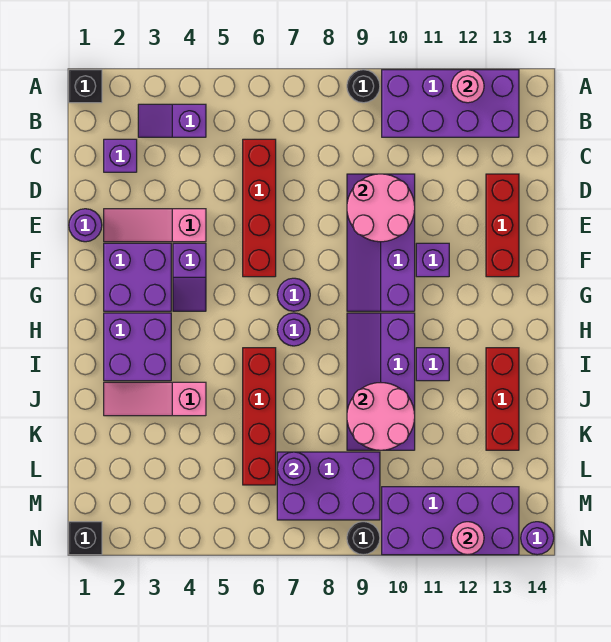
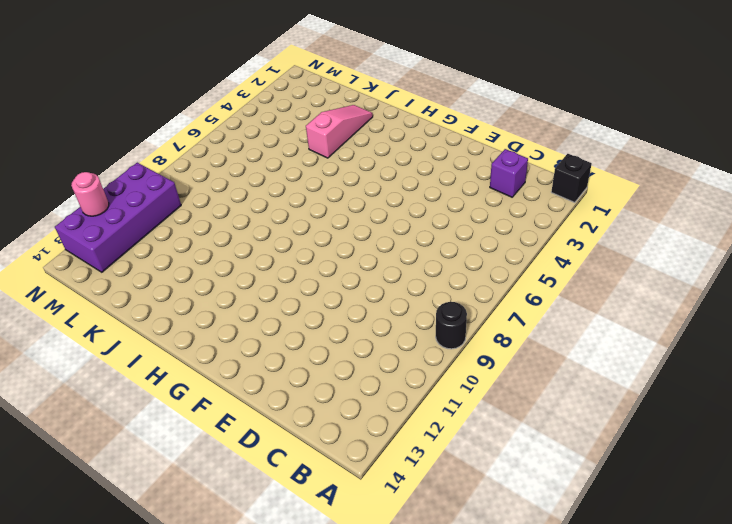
none -> purple 2x4 brick [382,70,519,137]
none -> purple 1x2 slope [138,104,206,137]
none -> red 1x4 brick [243,139,276,277]
none -> purple 2x4 slope [347,174,415,311]

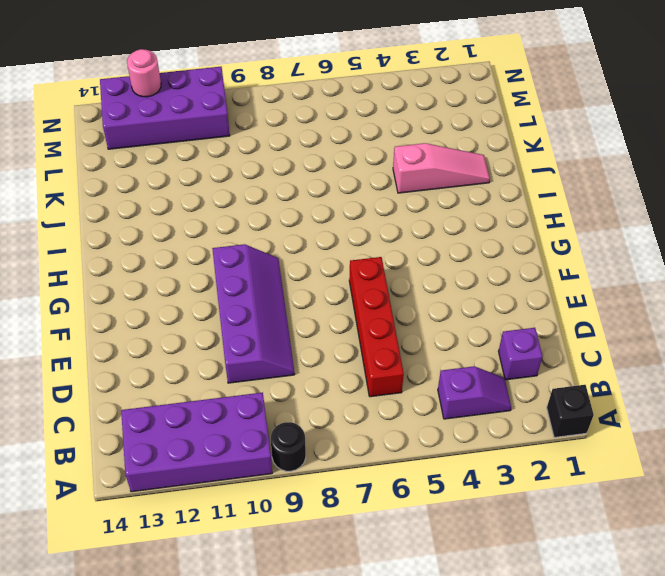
none -> red 1x3 brick [486,174,519,277]
none -> purple 1x1 round brick [69,209,102,242]
none -> pink 1x3 slope [104,209,206,242]
none -> purple 2x2 brick [104,243,171,311]

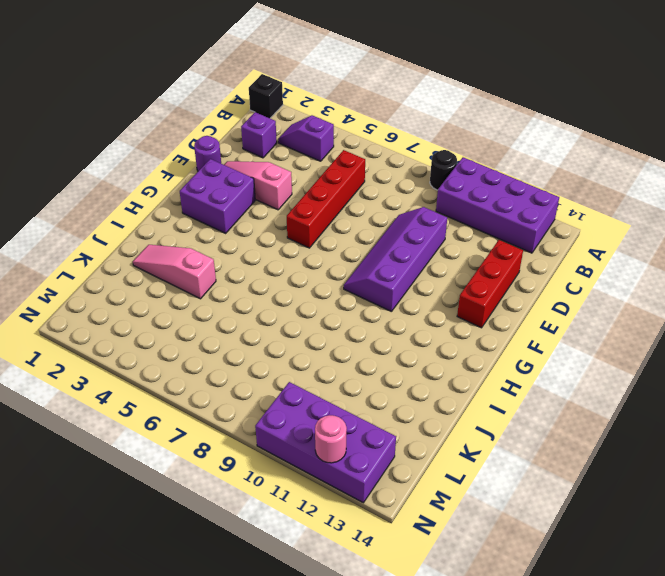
none -> purple 1x2 slope [173,243,206,311]
none -> purple 1x1 brick [416,243,449,277]
none -> purple 1x1 round brick [277,278,310,311]
none -> purple 2x2 brick [104,313,171,381]

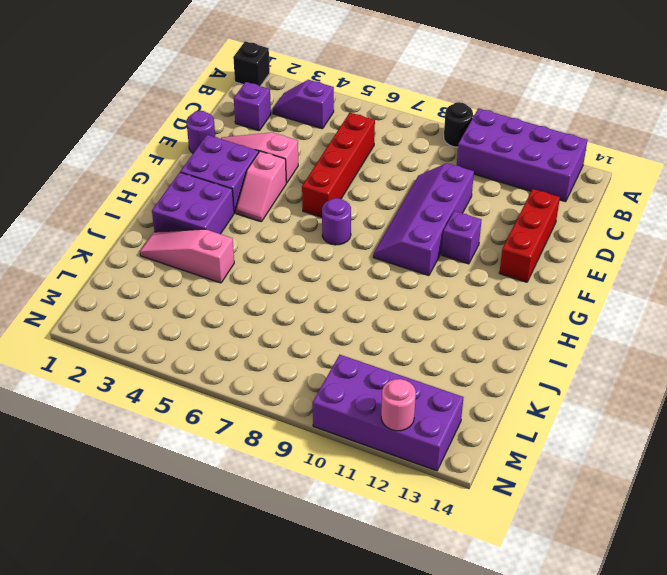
pink 1x2 slope [236,151,286,222] -> purple 1x2 slope [173,243,206,311]
none -> purple 1x1 round brick [277,313,310,346]
none -> purple 2x4 slope [347,313,415,450]
none -> red 1x4 brick [243,348,276,485]
none -> purple 1x1 brick [416,348,449,381]

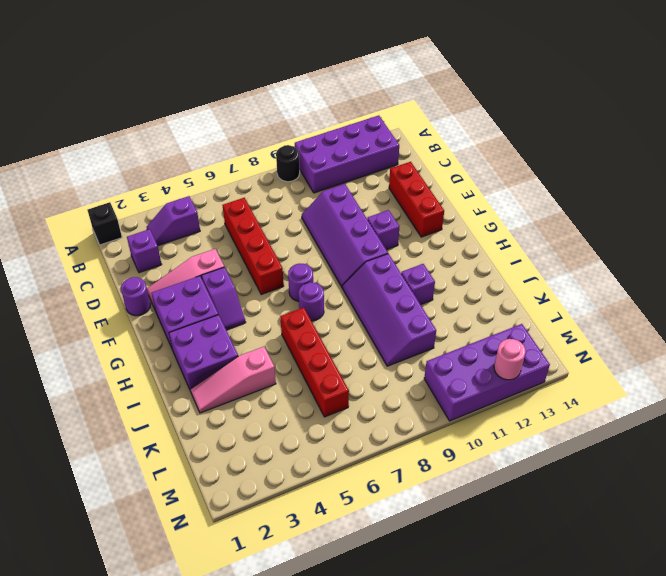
none -> red 1x3 brick [486,348,519,450]
none -> purple 2x3 brick [277,452,380,520]
none -> black 1x1 brick [69,522,102,555]
none -> black 1x1 round brick [347,522,380,555]

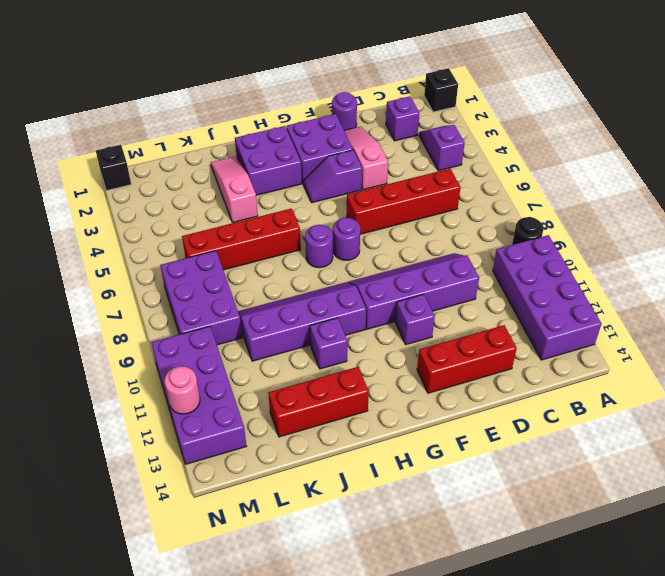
none -> black 1x1 round brick [347,522,380,555]
none -> purple 1x1 round brick [521,522,554,555]
none -> pink 1x1 round brick [451,70,484,103]
none -> pink 2x2 round brick [347,174,415,242]

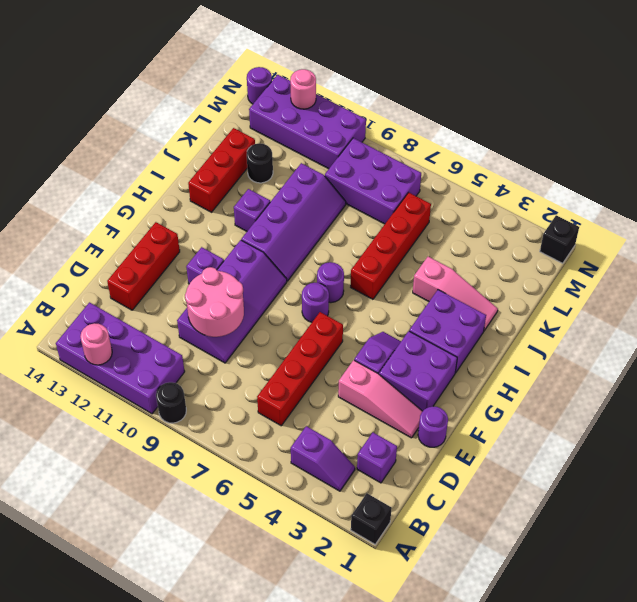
black 1x1 round brick [247,143,273,183] -> black 1x1 round brick moved to [347,522,380,555]
none -> pink 2x2 round brick [347,383,415,450]
none -> purple 1x1 round brick [277,452,310,485]

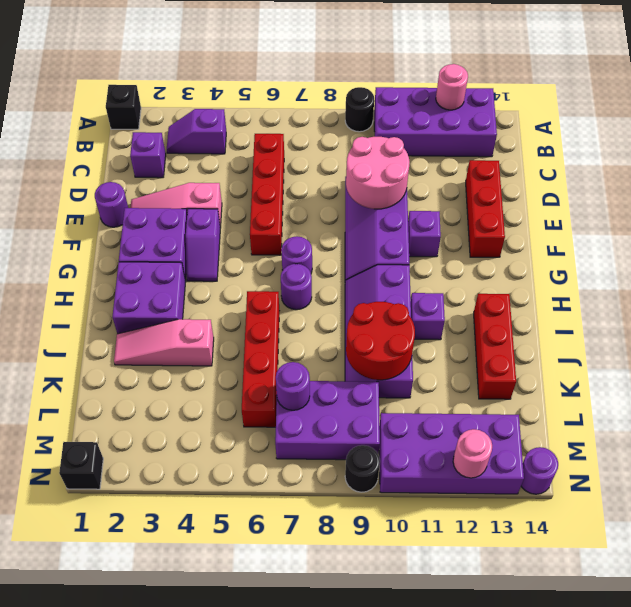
red 2x2 round brick [346,302,415,380] -> pink 2x2 round brick [347,383,415,450]

